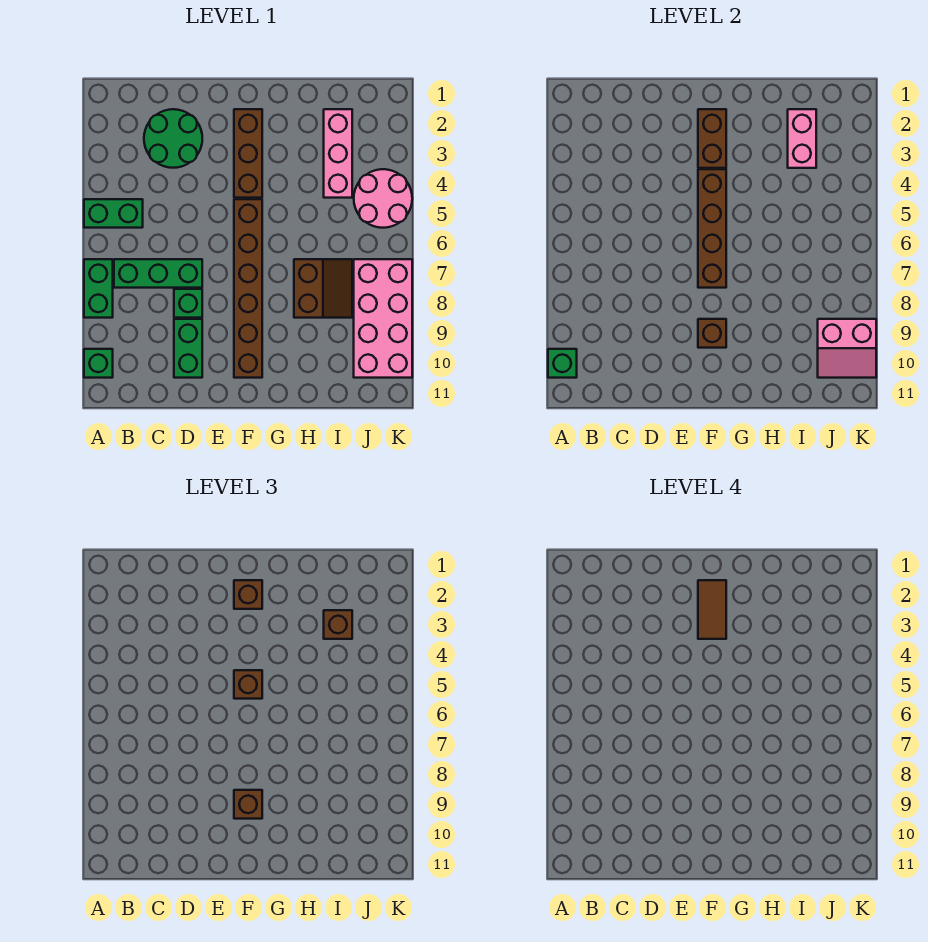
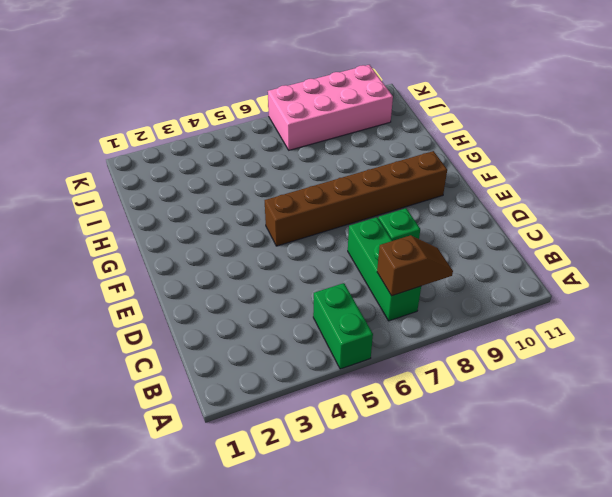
brown 1x2 slope [377,235,453,296] -> none
none -> green 1x2 brick [84,259,113,318]
none -> green 1x1 brick [84,349,113,378]
none -> green 2x2 round brick [144,109,202,168]

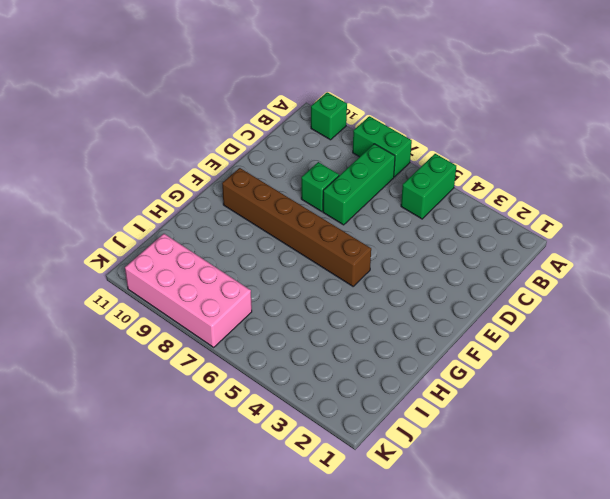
none -> green 2x2 round brick [144,109,202,168]
none -> green 1x2 brick [174,319,202,378]
none -> brown 1x3 brick [234,109,262,198]

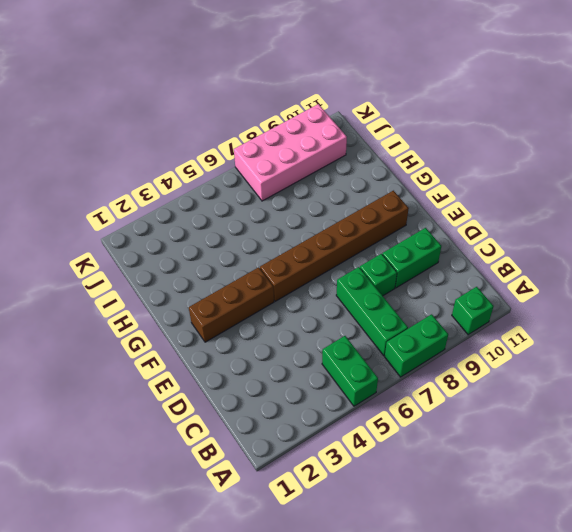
none -> green 2x2 round brick [144,109,202,168]
none -> brown 2x2 slope [294,259,352,318]
none -> pink 1x3 brick [324,109,352,198]

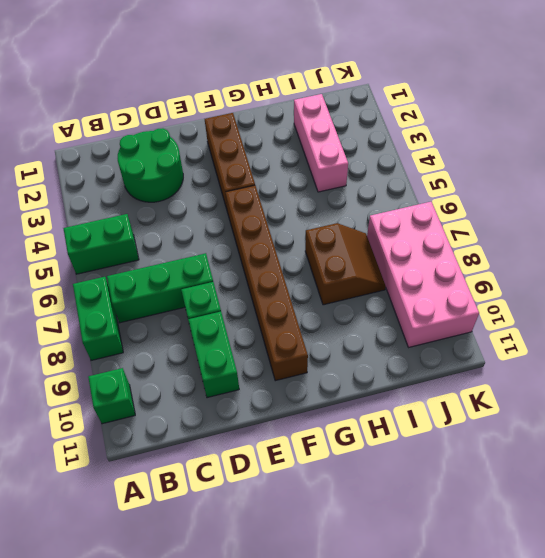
none -> pink 2x2 round brick [354,169,412,228]
none -> green 1x1 brick [548,349,577,378]
none -> brown 1x2 brick [698,109,726,168]

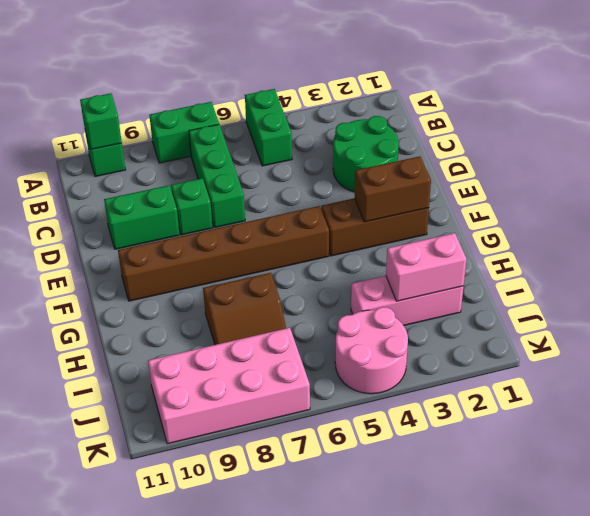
none -> brown 1x4 brick [698,169,726,288]
none -> brown 1x1 brick [698,319,726,348]
none -> pink 2x2 slope [818,319,876,378]

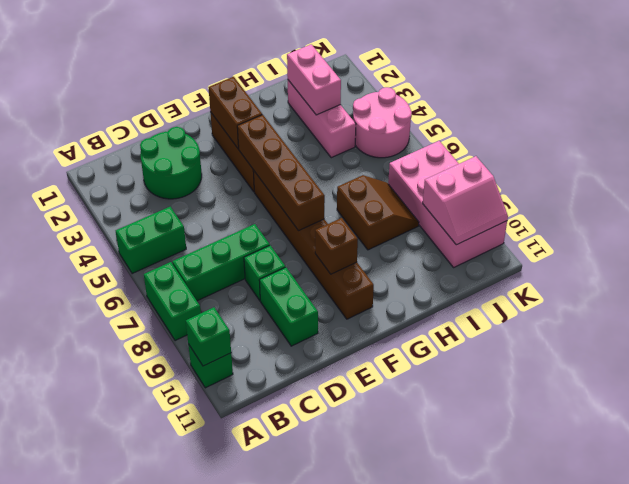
none -> brown 1x1 brick [234,580,262,609]
none -> brown 1x1 brick [234,670,262,699]
none -> brown 1x1 brick [234,790,262,819]

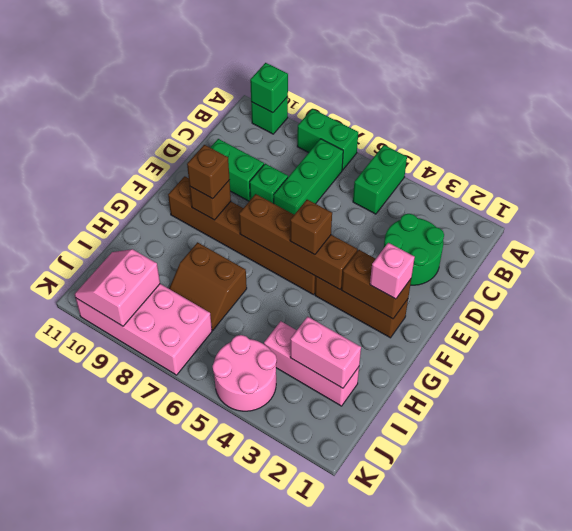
pink 1x1 brick [370,243,415,299] -> brown 1x1 brick [234,580,262,609]
none -> brown 1x1 brick [324,610,352,639]
none -> brown 1x2 tile [698,580,726,639]

